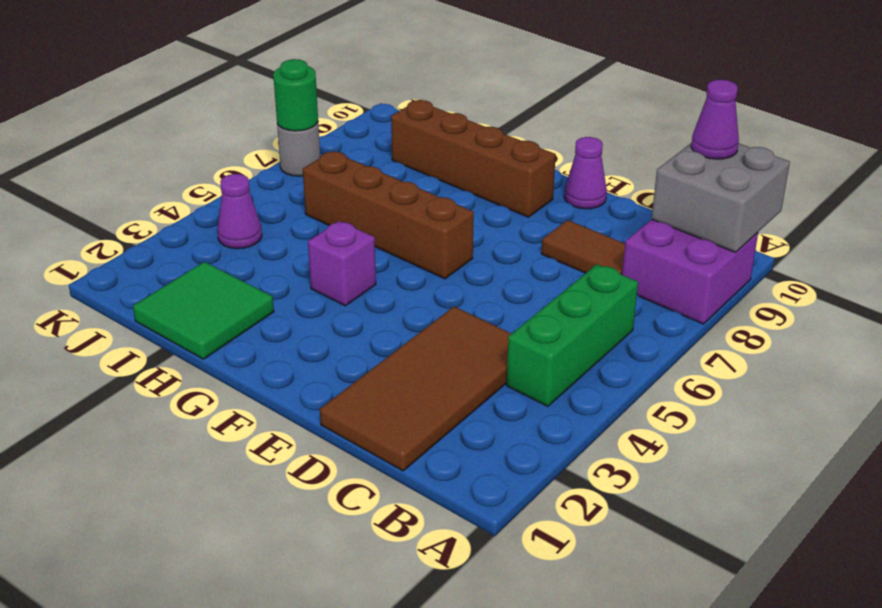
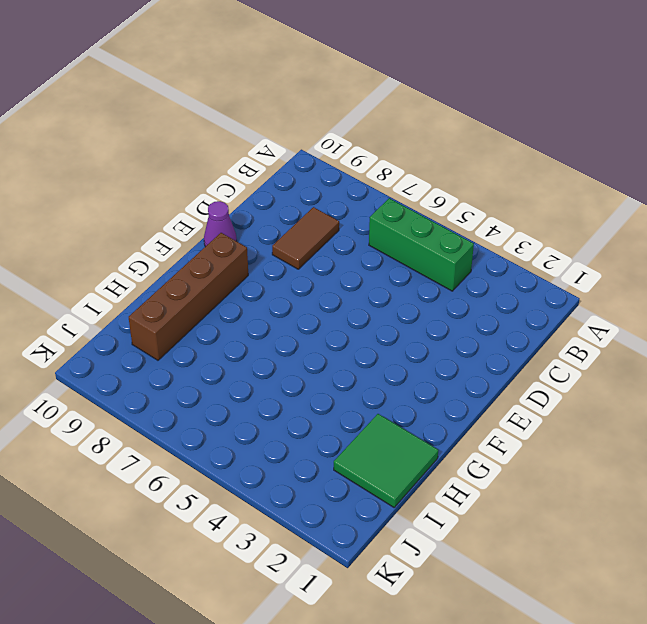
none -> purple 2x2 brick [622,219,758,324]
none -> brown 2x4 tile [320,307,511,471]
none -> brown 1x4 brick [303,152,474,279]

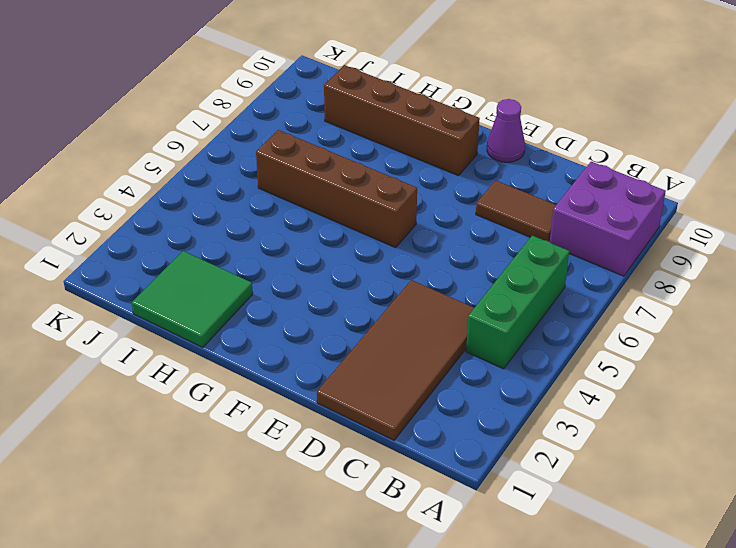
none -> purple 1x1 brick [308,221,376,306]
none -> purple 1x1 cone [217,174,262,249]
none -> grey 1x1 round brick [277,123,320,176]

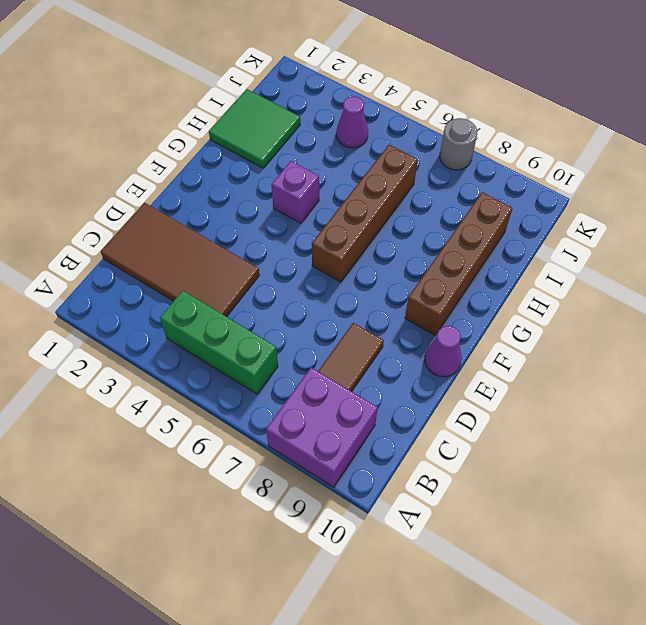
none -> grey 2x2 brick [652,143,790,252]
none -> green 1x1 round brick [273,59,318,131]
none -> purple 1x1 cone [691,80,739,159]

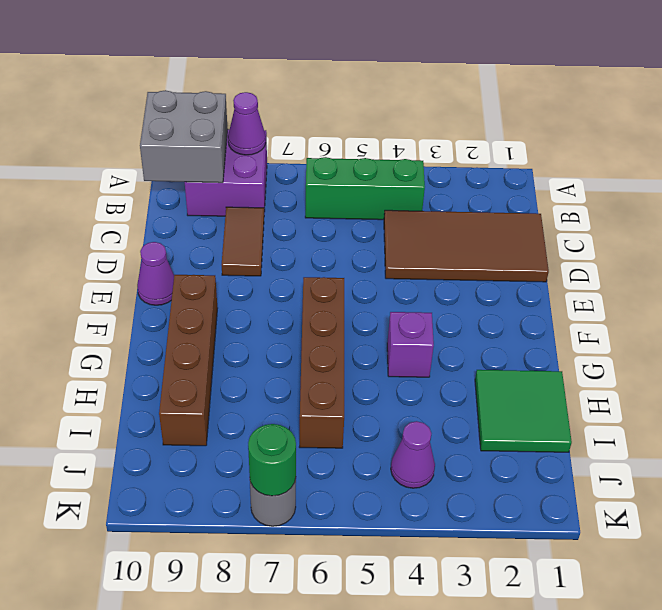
purple 1x1 cone [228,92,266,155] -> purple 1x1 cone moved to [691,80,739,159]

